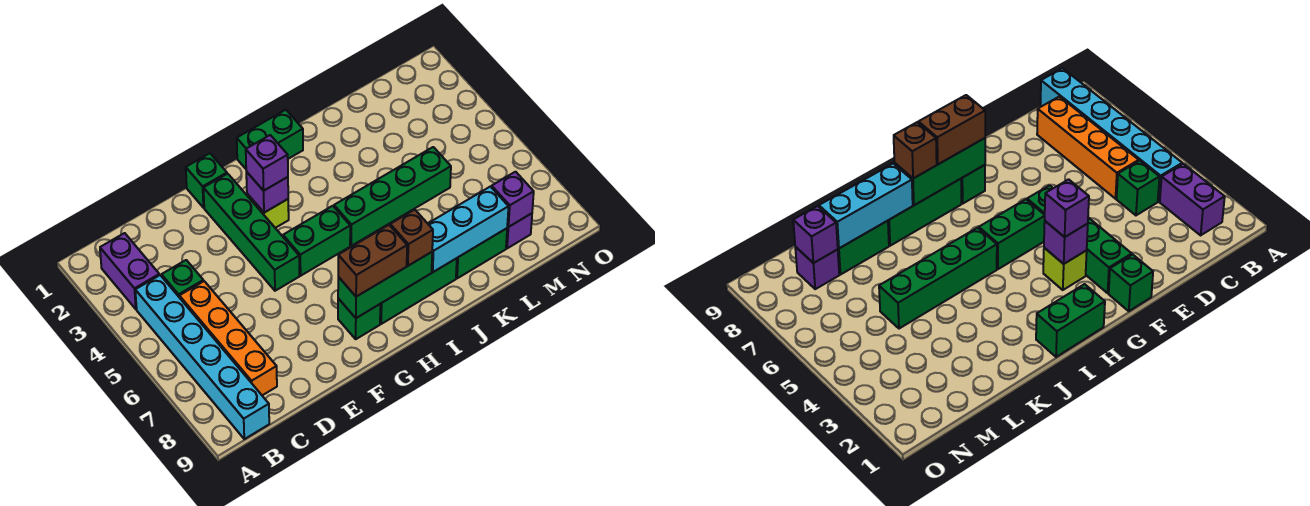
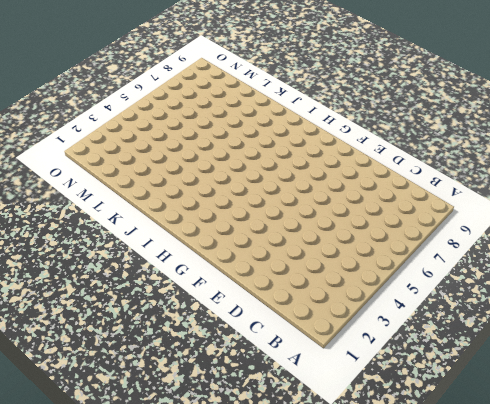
none -> purple 1x2 brick [100,233,159,309]
none -> cyan 1x6 brick [135,275,269,439]
none -> green 1x1 brick [162,260,203,298]

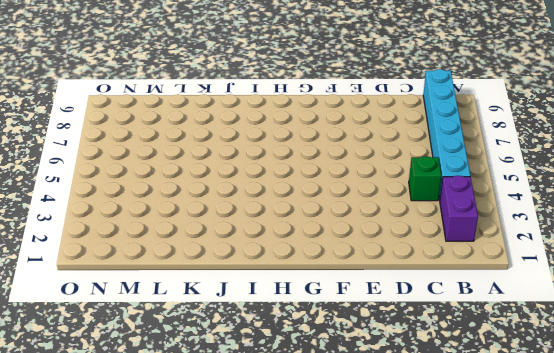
none -> orange 1x4 brick [179,281,277,395]
none -> green 1x1 brick [186,153,227,208]
none -> green 1x4 brick [203,174,299,291]

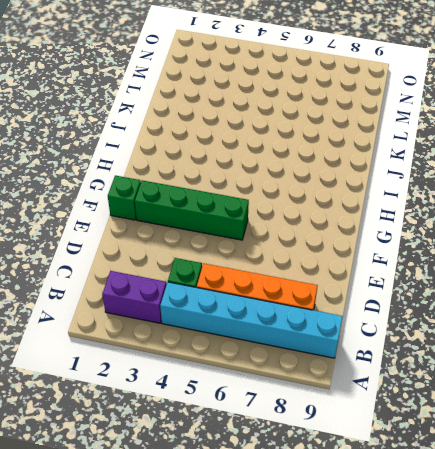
none -> lime 1x1 brick [247,194,289,228]
none -> green 1x2 brick [283,206,350,276]
none -> green 1x1 brick [338,298,380,339]

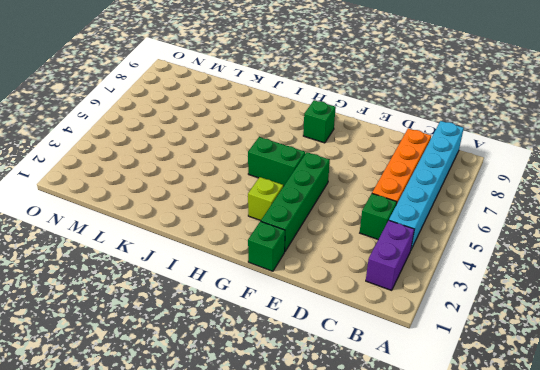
none -> green 1x2 brick [237,110,303,169]
none -> green 1x3 brick [380,258,457,324]
none -> green 1x4 brick [334,147,451,246]

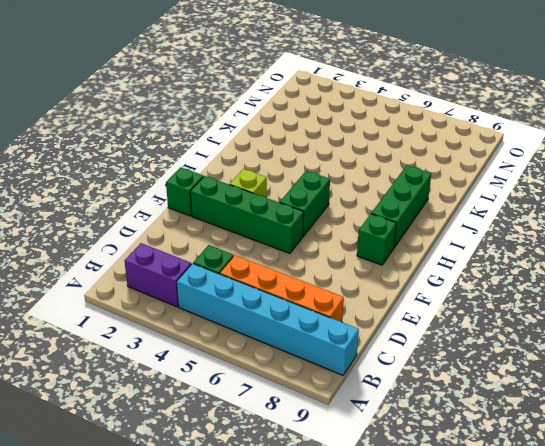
none -> green 1x2 brick [237,110,303,169]
none -> green 1x4 brick [334,147,451,246]
none -> green 1x2 brick [456,228,507,278]

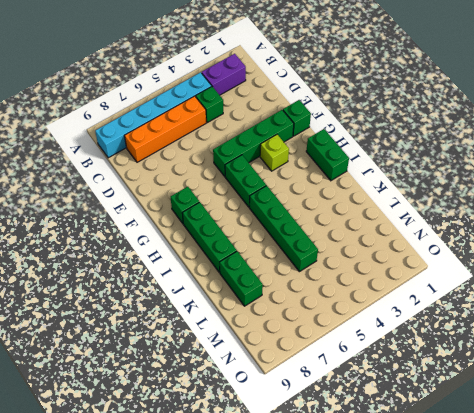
none -> purple 1x1 brick [506,213,532,248]
none -> purple 1x1 brick [246,172,288,213]
none -> green 1x3 brick [338,252,432,318]

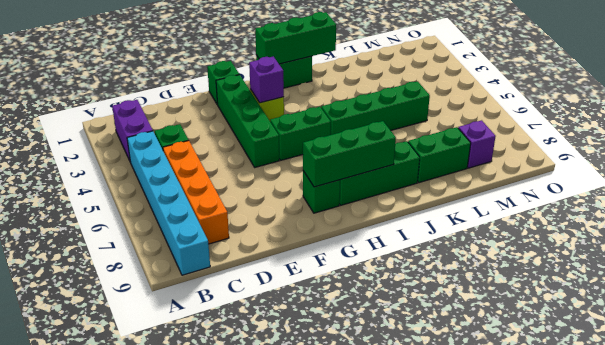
green 1x3 brick [255,12,336,64] -> none
none -> cyan 1x3 brick [428,187,509,272]
none -> purple 1x1 brick [492,172,534,227]
none -> purple 1x1 brick [246,135,288,191]

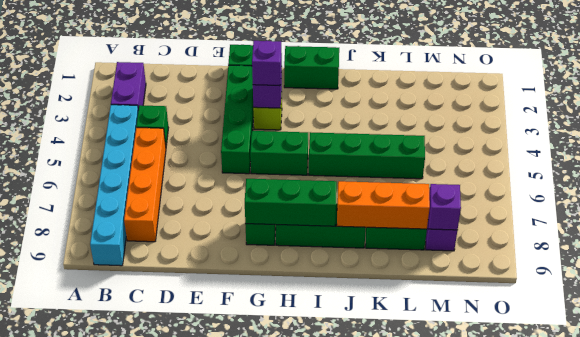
orange 1x3 brick [337,181,430,229] -> cyan 1x3 brick [428,187,509,272]
none -> brown 1x2 brick [338,225,407,297]
none -> brown 1x1 brick [390,210,433,266]

